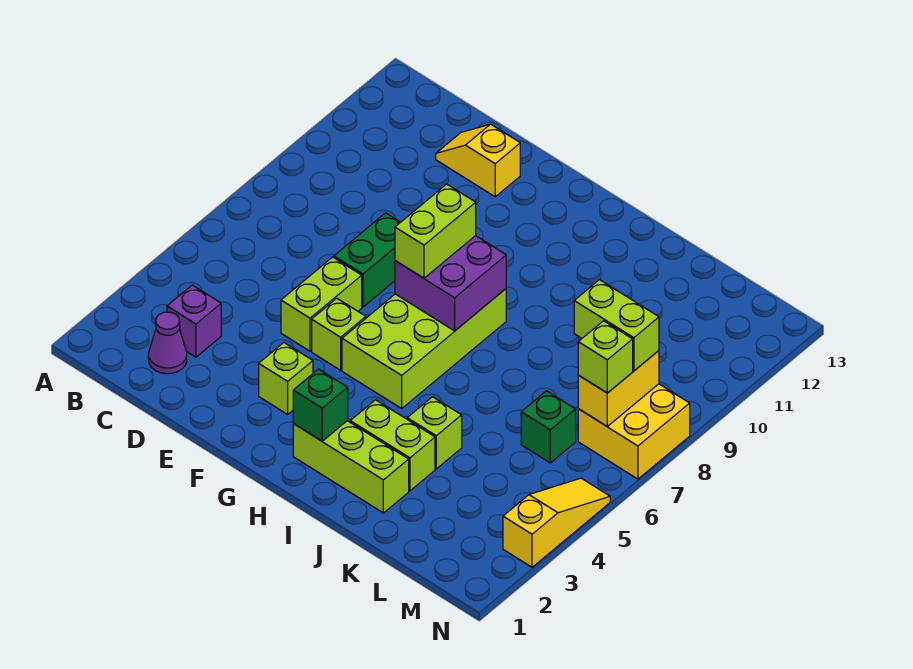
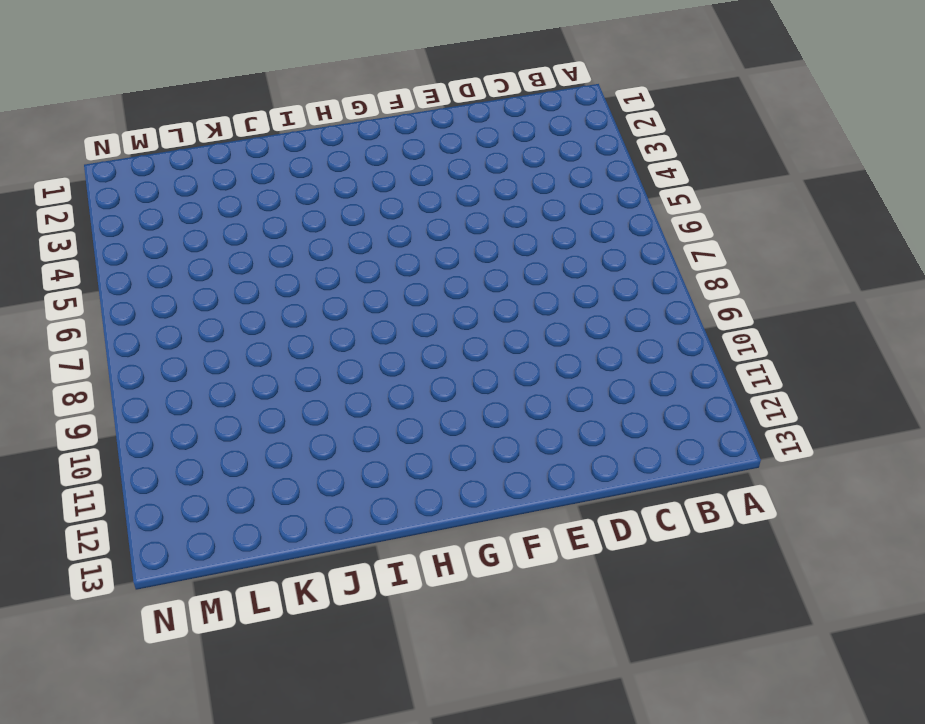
none -> purple 1x1 cone [148,312,187,374]
none -> purple 1x1 brick [167,285,221,357]
none -> yellow 1x2 slope [436,124,520,197]

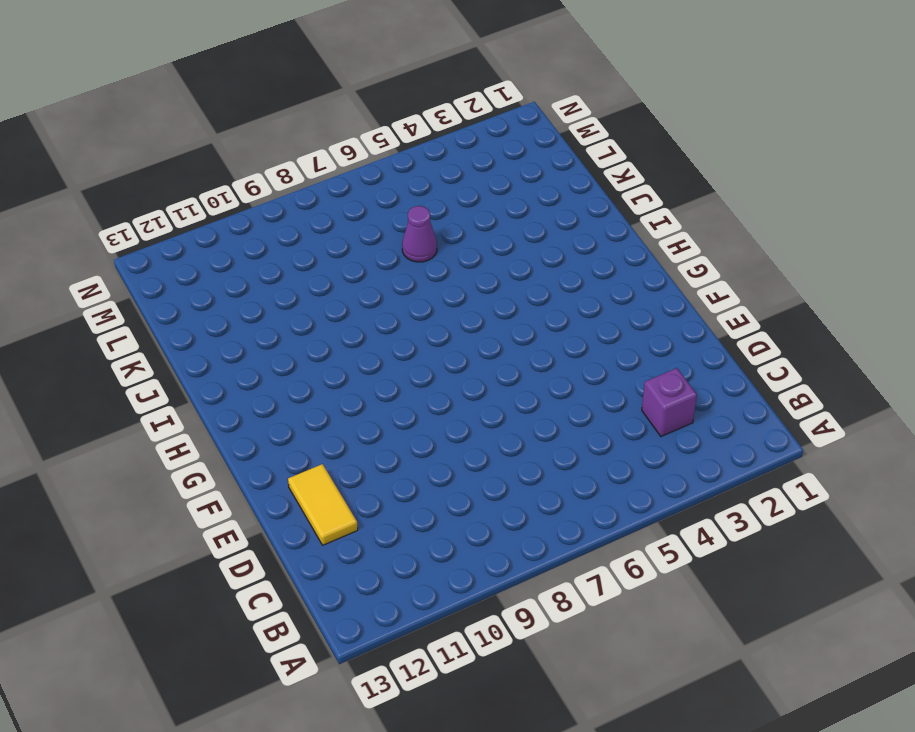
yellow 1x2 tile [288,464,358,545] -> yellow 1x2 slope [436,124,520,197]
purple 1x1 cone [402,206,437,262] -> purple 1x1 cone moved to [148,312,187,374]
none -> lime 1x2 brick [281,257,362,351]
none -> green 1x2 brick [334,213,400,307]
none -> lime 1x1 brick [259,343,313,414]

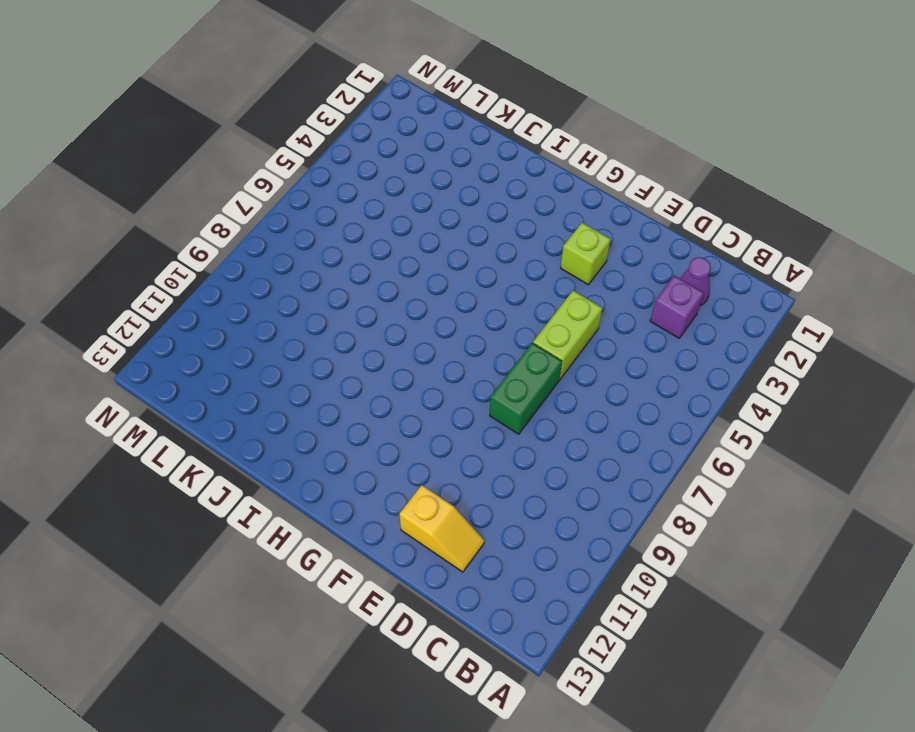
none -> lime 1x1 brick [312,298,366,370]
none -> lime 2x4 brick [342,289,506,408]
none -> lime 1x3 brick [293,421,409,513]

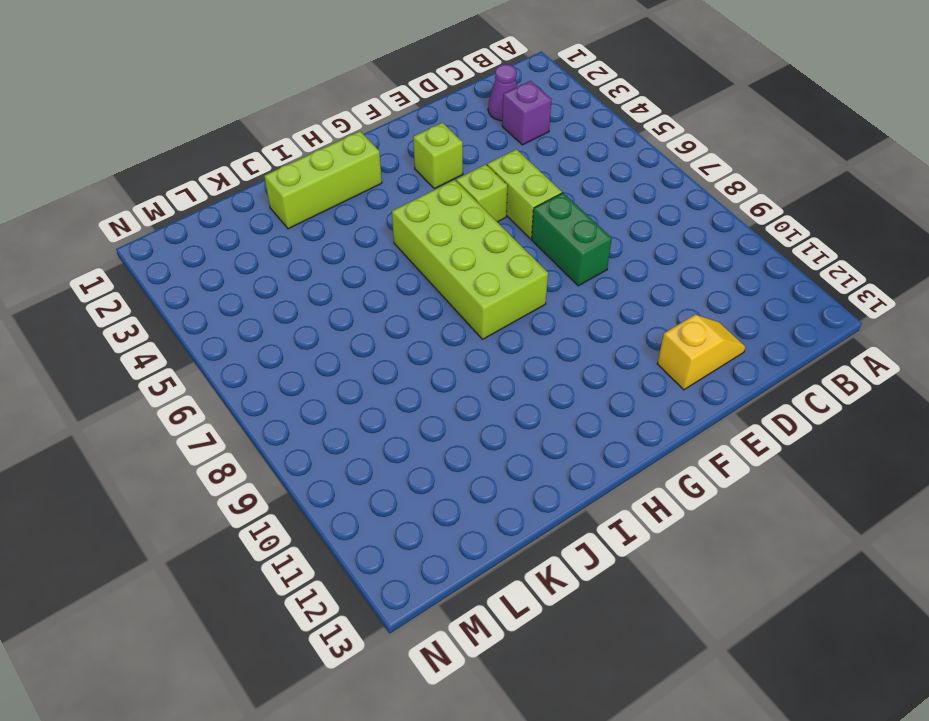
none -> lime 1x2 brick [350,400,435,491]
none -> lime 1x1 brick [407,397,462,469]
none -> green 1x1 brick [521,391,576,463]

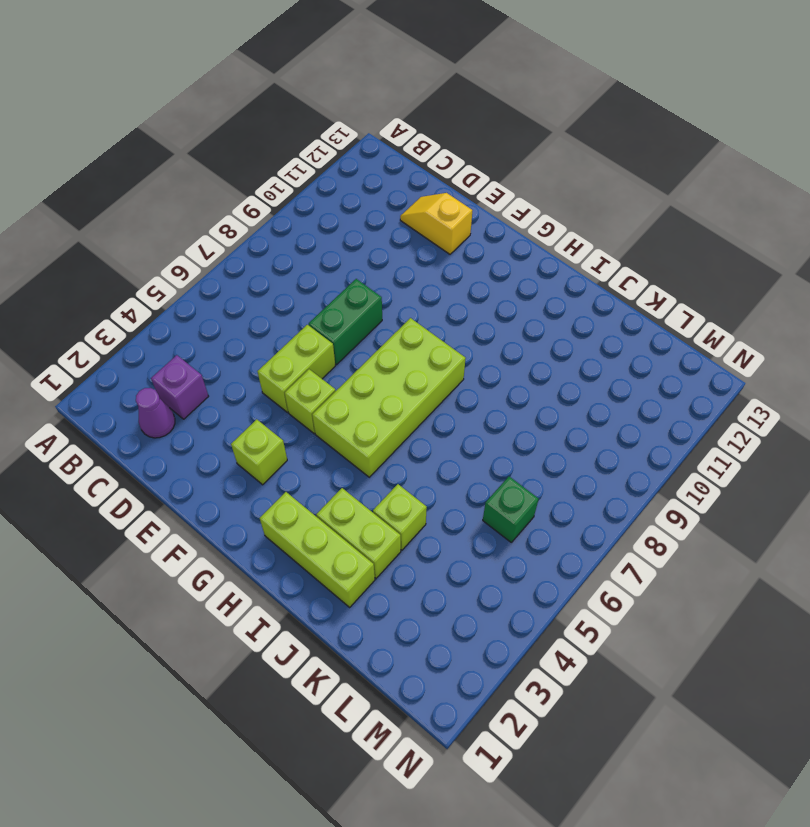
none -> yellow 2x2 brick [578,384,690,479]
none -> yellow 1x3 slope [503,478,610,567]
none -> purple 2x2 brick [395,236,506,331]

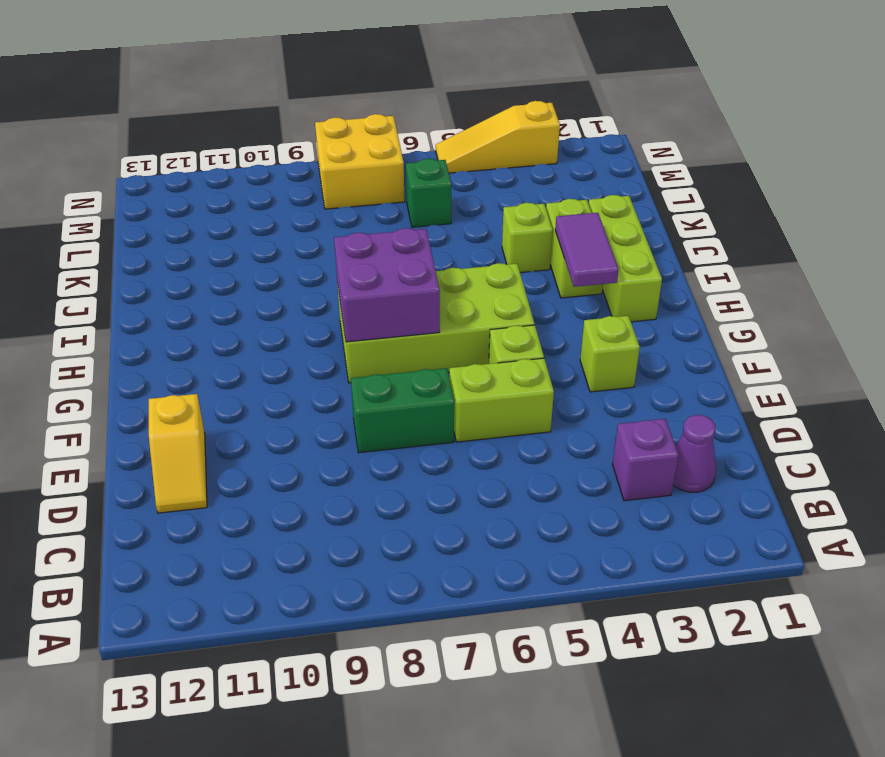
purple 1x2 tile [555,213,619,287] -> none
none -> green 1x1 brick [293,369,348,441]
none -> yellow 1x2 brick [578,350,659,426]
none -> lime 1x2 brick [395,184,476,278]

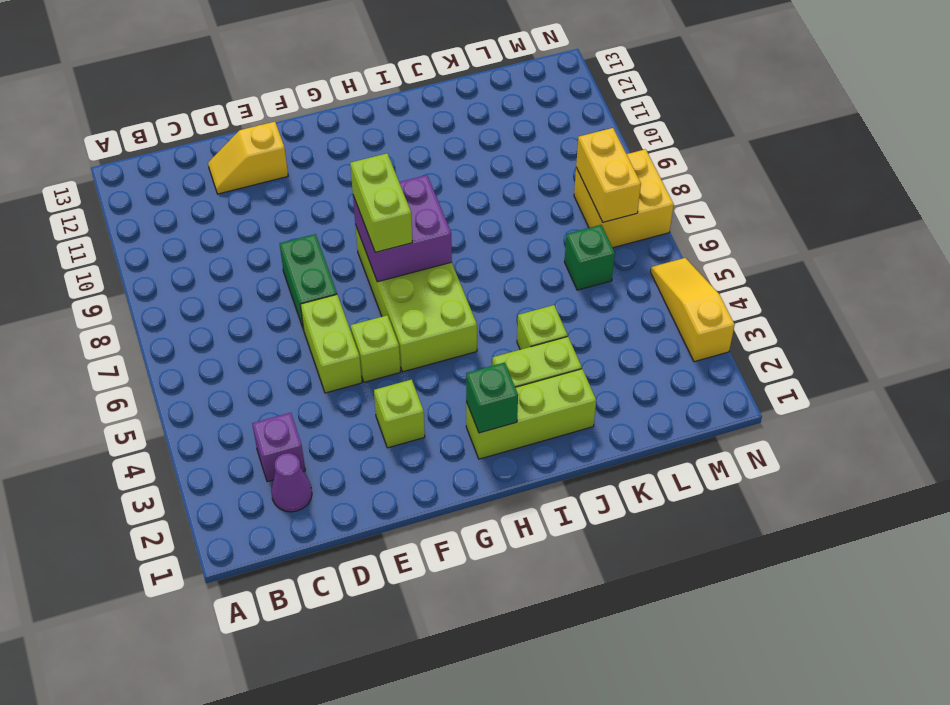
none -> lime 1x2 brick [574,280,659,371]
none -> lime 1x1 brick [578,321,633,393]

